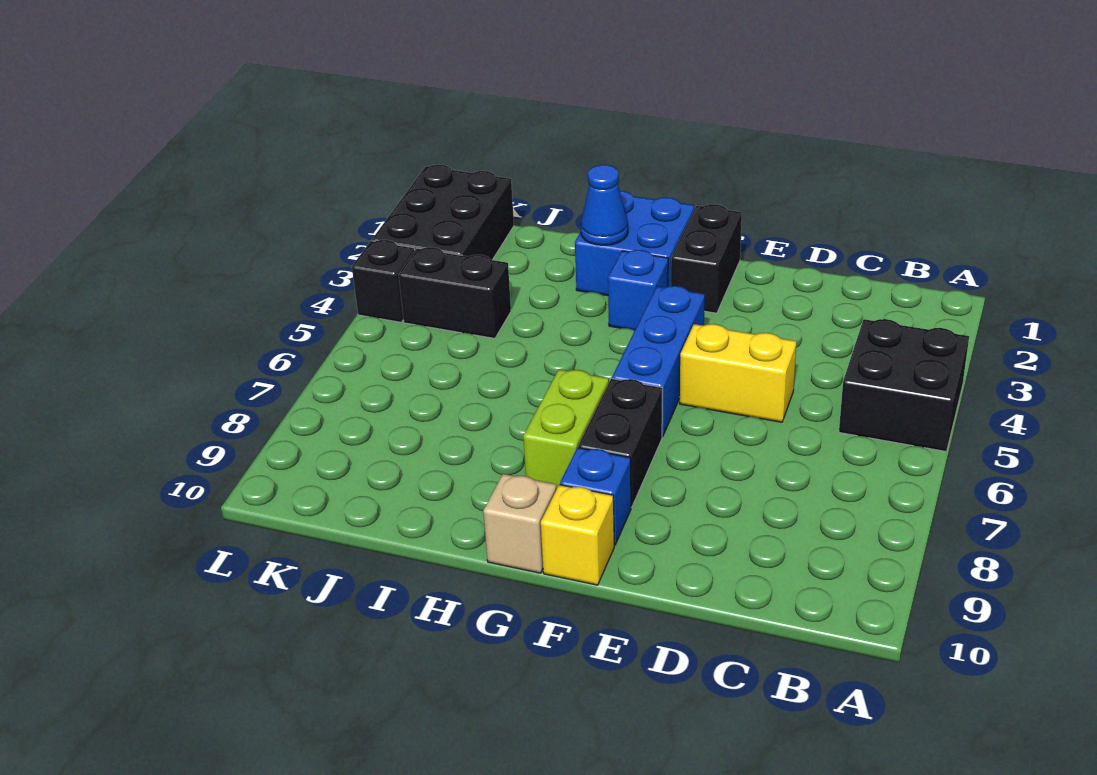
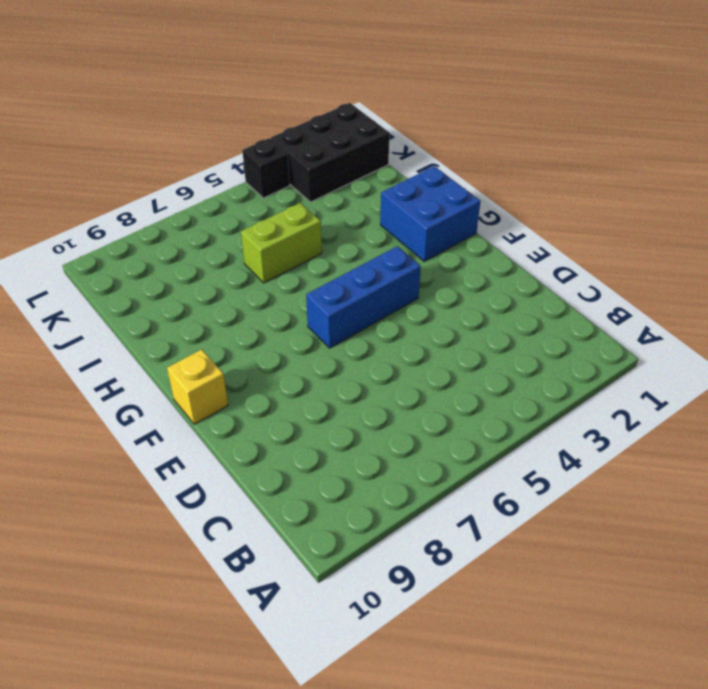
lime 1x2 brick [241,203,322,283] -> lime 1x2 brick moved to [523,369,609,489]
none -> black 2x2 brick [839,319,969,452]
none -> yellow 1x2 brick [680,324,797,422]
none -> black 1x2 brick [671,204,742,313]

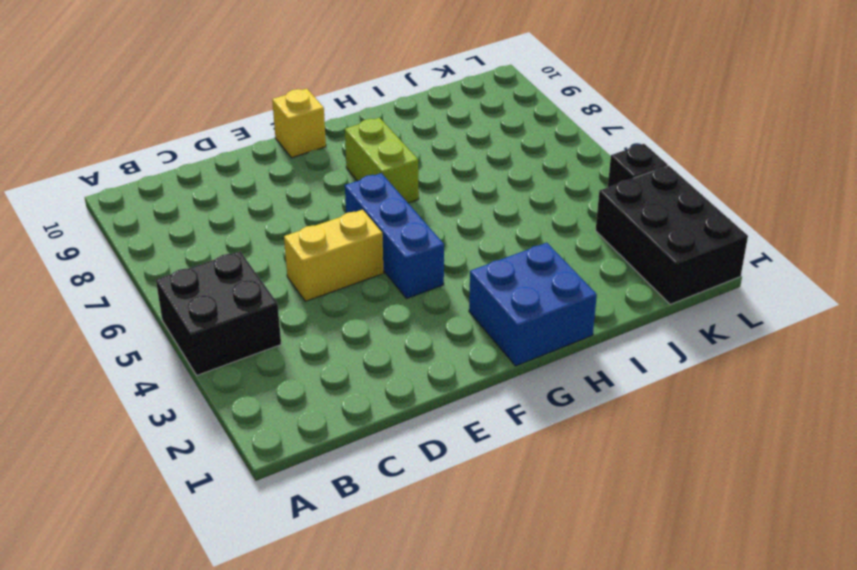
none -> black 1x2 brick [671,204,742,313]
none -> black 1x2 brick [578,379,662,507]
none -> blue 1x1 brick [560,448,631,545]

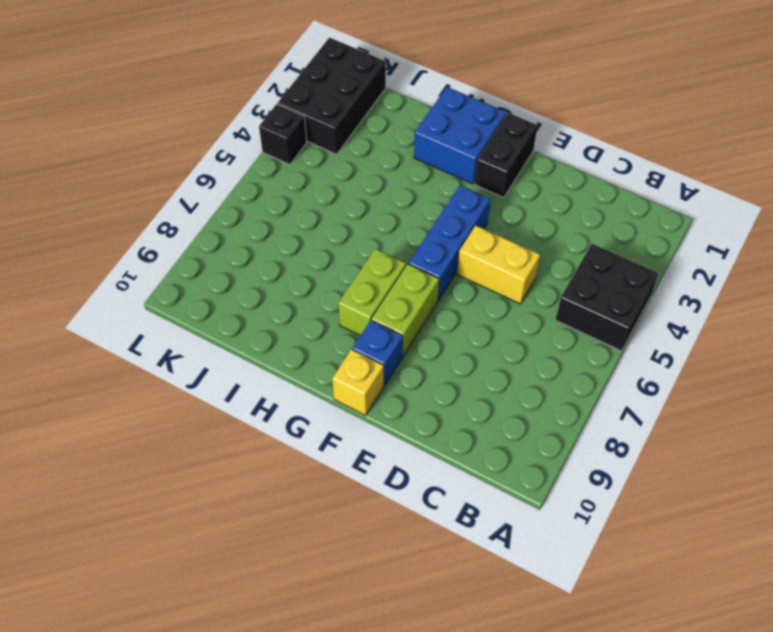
lime 1x2 brick [372,264,439,356] -> black 1x2 brick [578,379,662,507]
none -> blue 1x1 brick [608,250,668,330]
none -> tan 1x1 brick [483,474,556,573]
none -> black 1x2 brick [398,247,511,338]

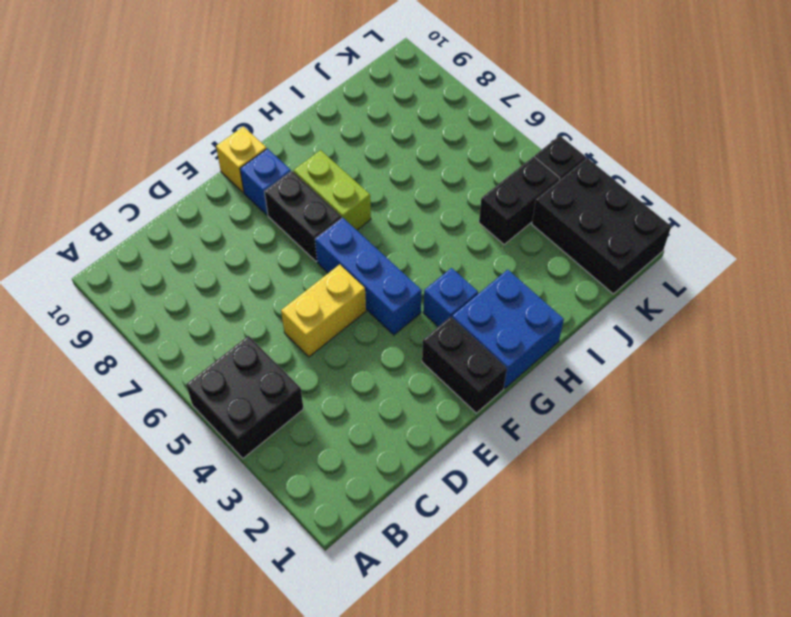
none -> tan 1x1 brick [483,474,556,573]
none -> blue 1x1 cone [581,165,628,245]

